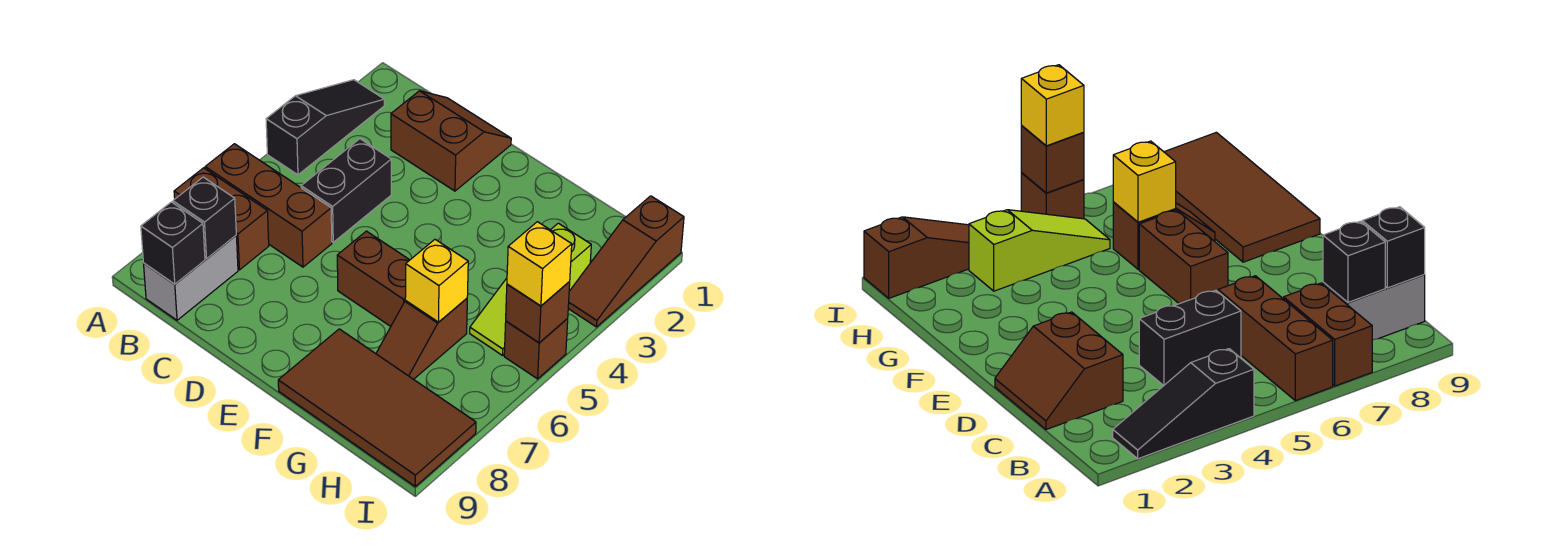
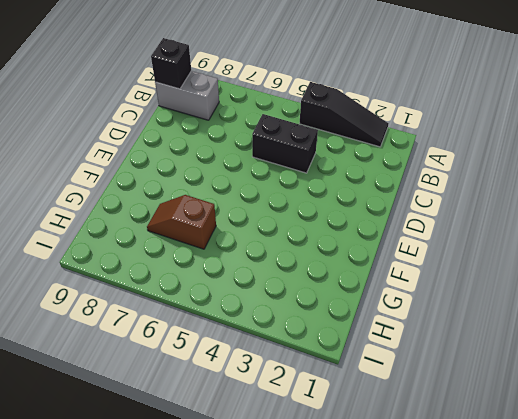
none -> brown 1x3 brick [205,144,332,267]
none -> brown 1x2 brick [174,168,269,270]
none -> brown 2x2 slope [391,91,511,191]

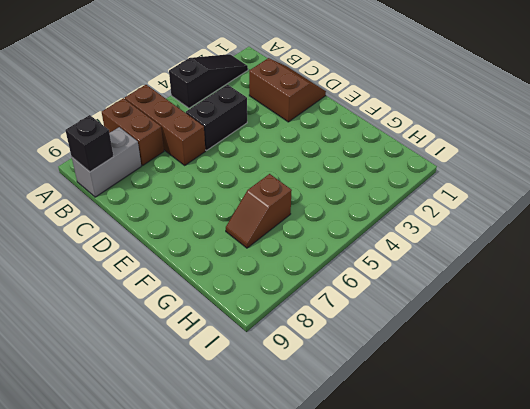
none -> brown 1x2 brick [337,231,409,326]
none -> brown 2x4 tile [278,329,476,486]
none -> lime 1x3 slope [470,223,591,355]

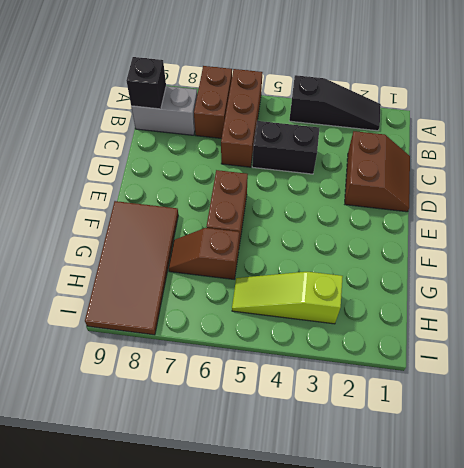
none -> brown 1x3 slope [568,196,684,327]
none -> brown 1x1 brick [504,319,568,379]
none -> black 1x1 brick [173,177,236,259]

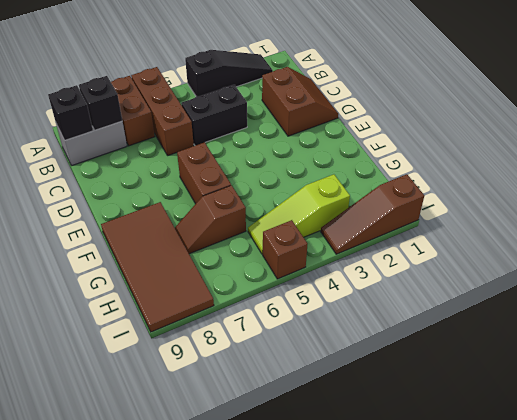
none -> yellow 1x1 brick [405,240,468,322]
none -> brown 1x1 brick [506,282,570,343]
none -> yellow 1x1 brick [507,222,572,306]

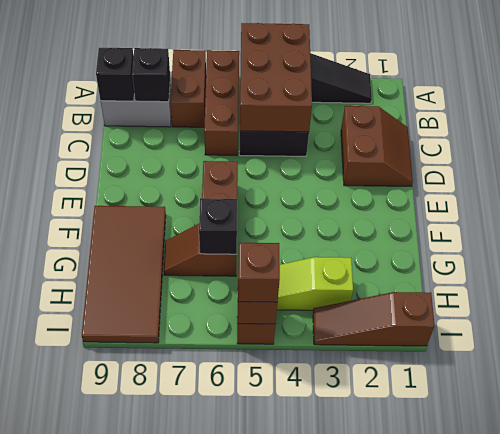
brown 2x3 brick [240,23,312,132] -> none
black 1x1 brick [199,198,237,254] -> yellow 1x1 brick [405,240,468,322]
brown 1x1 brick [238,243,280,302] -> yellow 1x1 brick [507,222,572,306]

